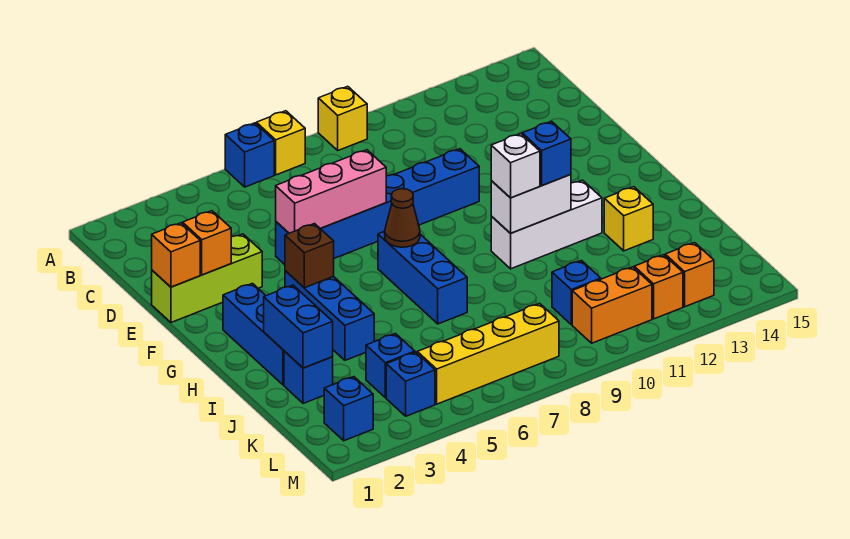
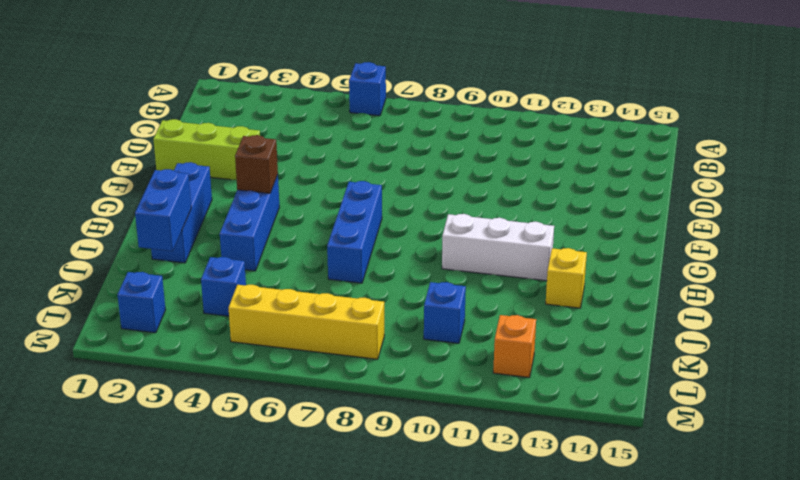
none -> yellow 1x1 brick [256,111,305,175]
none -> yellow 1x1 brick [318,86,367,150]
none -> blue 1x6 brick [276,149,479,265]

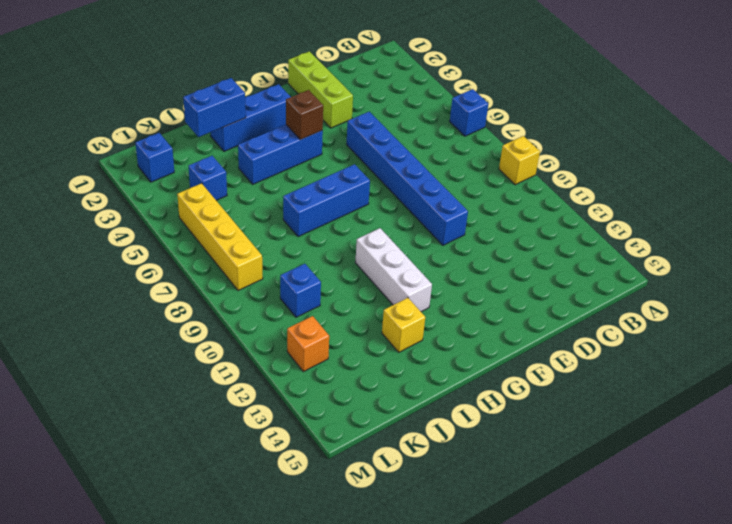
none -> yellow 1x1 brick [256,111,305,175]
none -> blue 1x1 brick [284,351,333,404]
none -> blue 1x1 brick [386,352,435,416]

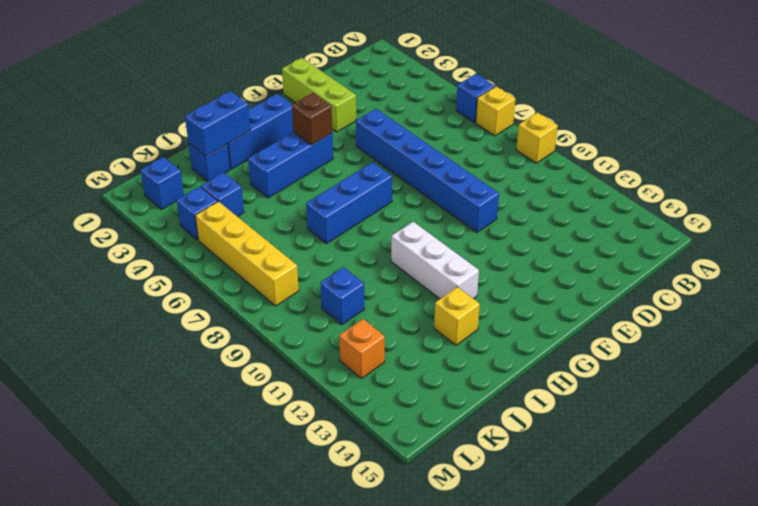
none -> orange 1x2 brick [572,267,652,343]
none -> orange 1x1 brick [665,243,714,307]
none -> orange 1x1 brick [152,223,200,287]

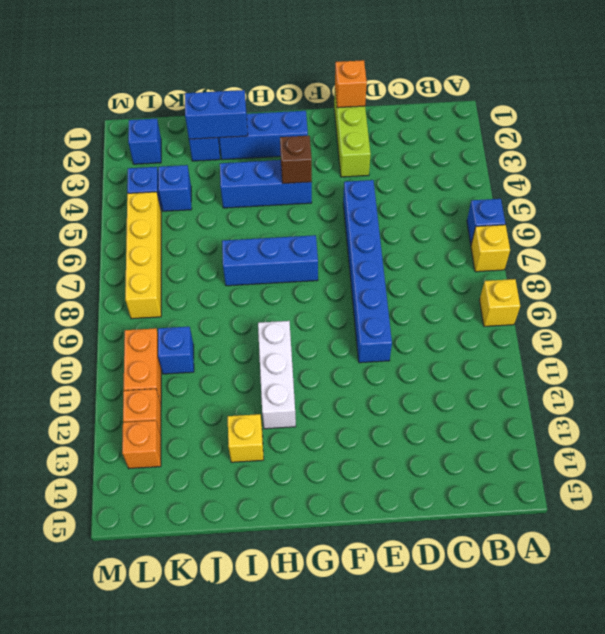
none -> orange 1x1 brick [183,211,231,275]
none -> pink 1x3 brick [276,150,386,233]
none -> brown 1x1 cone [385,189,420,247]

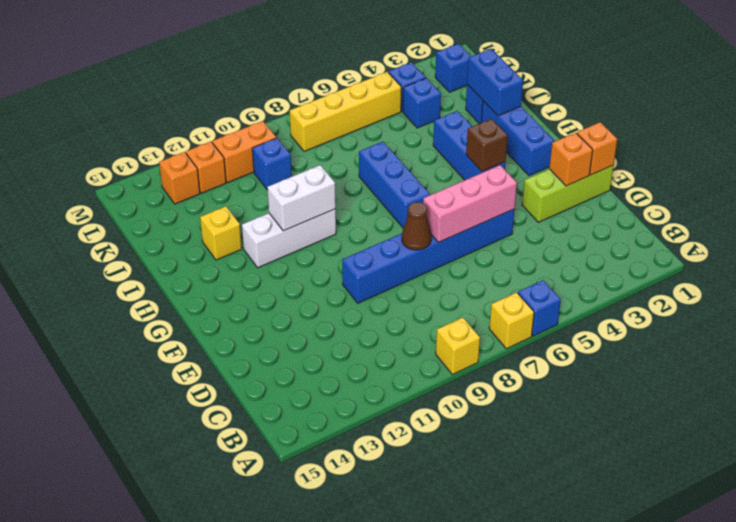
brown 1x1 cone [402,202,431,250] -> brown 1x1 cone moved to [385,189,420,247]
none -> white 1x1 brick [491,134,540,198]
none -> blue 1x1 brick [522,121,571,186]

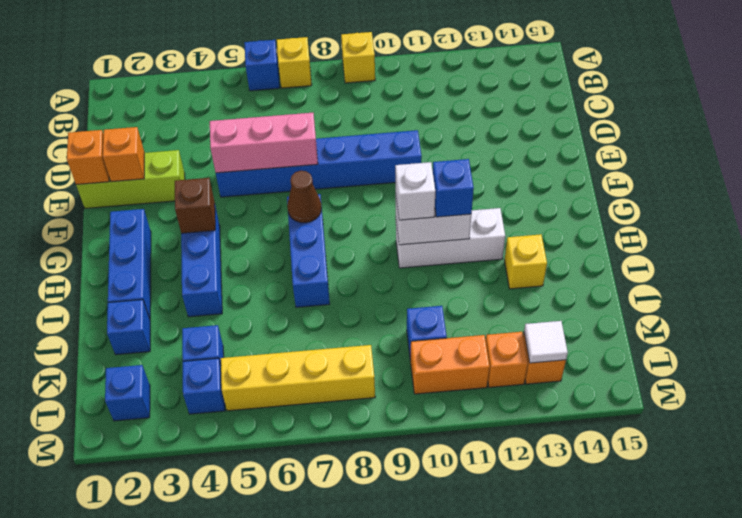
white 1x1 tile [524,321,568,363] -> none
none -> blue 1x2 brick [264,285,333,368]

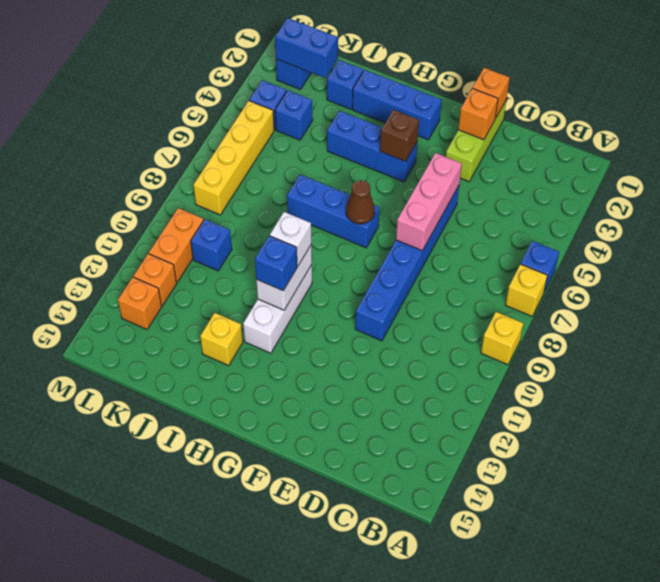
blue 1x2 brick [275,18,338,78] -> blue 1x2 brick moved to [264,285,333,368]

